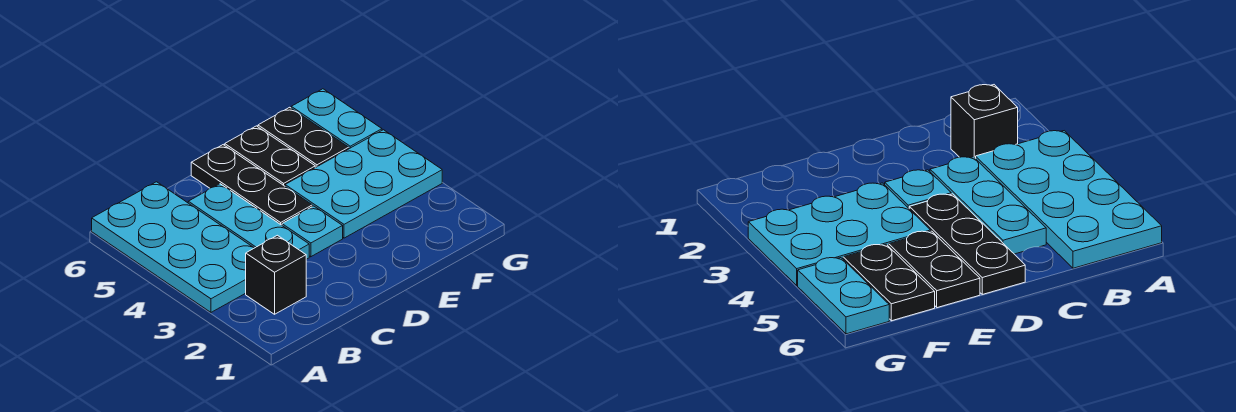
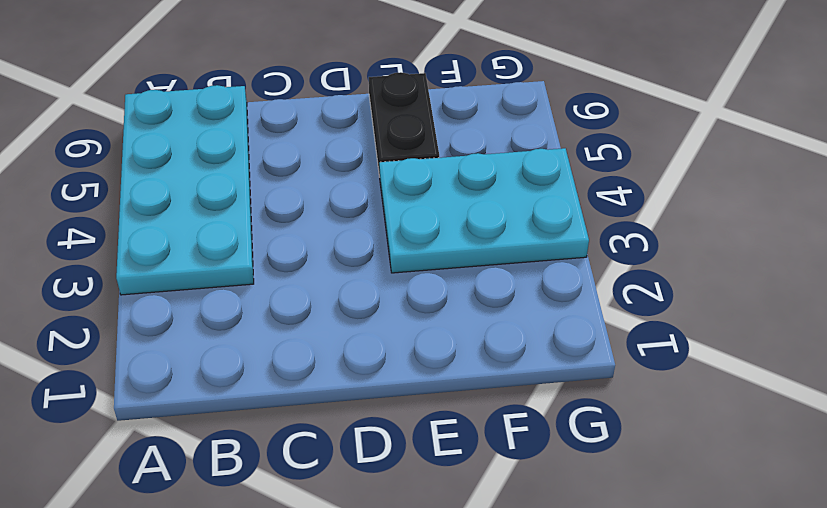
none -> black 1x1 brick [246,235,306,314]
none -> cyan 1x3 plate [188,184,309,259]

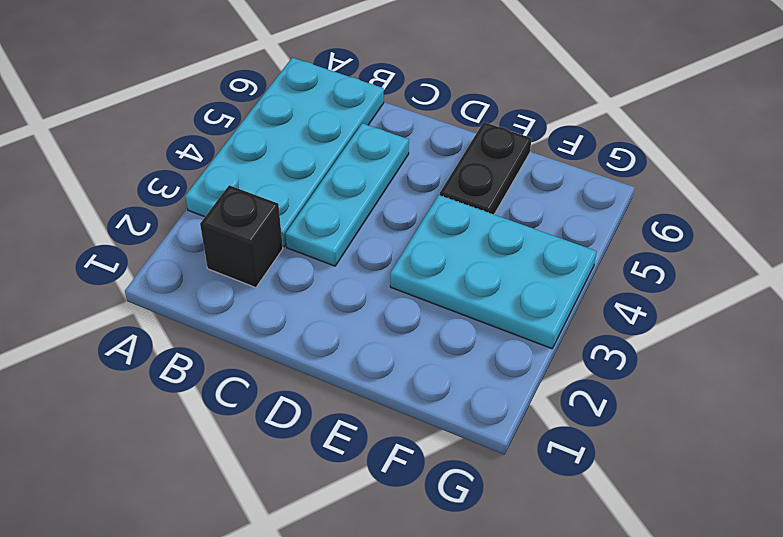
none -> cyan 1x1 plate [282,206,343,257]
none -> black 1x3 plate [191,145,312,225]

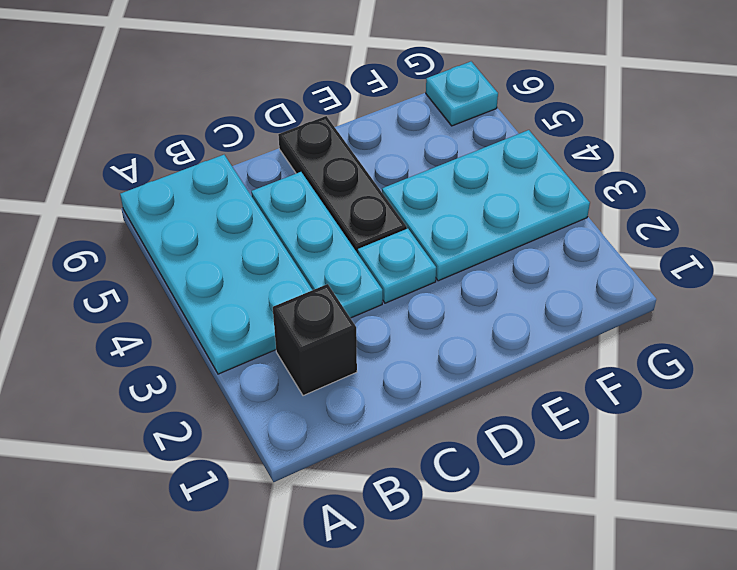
cyan 1x1 plate [426,62,498,126] -> cyan 1x2 plate [291,89,382,149]
none -> black 1x2 plate [225,126,315,186]
none -> black 1x2 plate [258,107,349,167]

